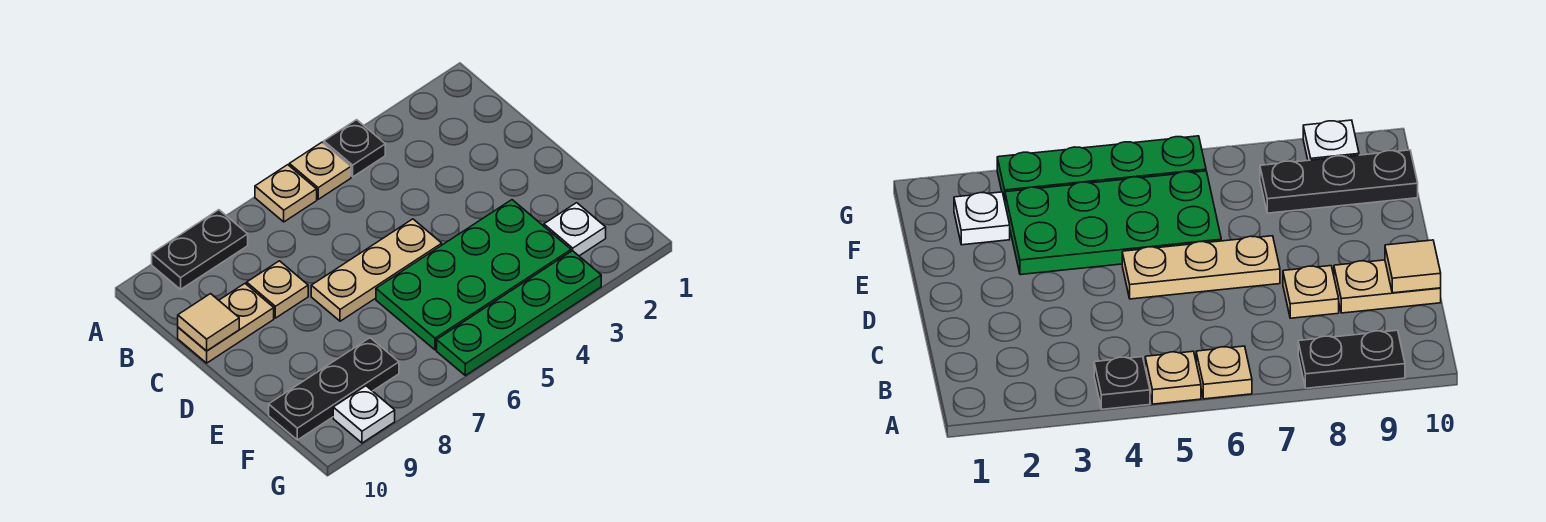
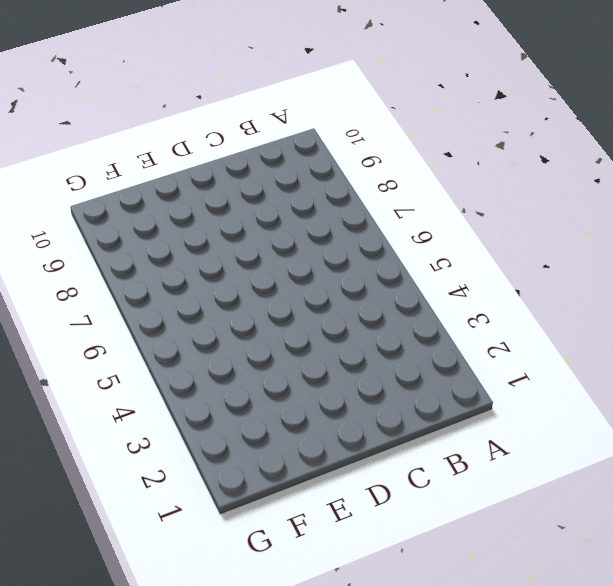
none -> black 1x1 plate [324,120,385,177]
none -> tan 1x1 plate [289,142,351,199]
none -> tan 1x1 plate [255,165,317,222]

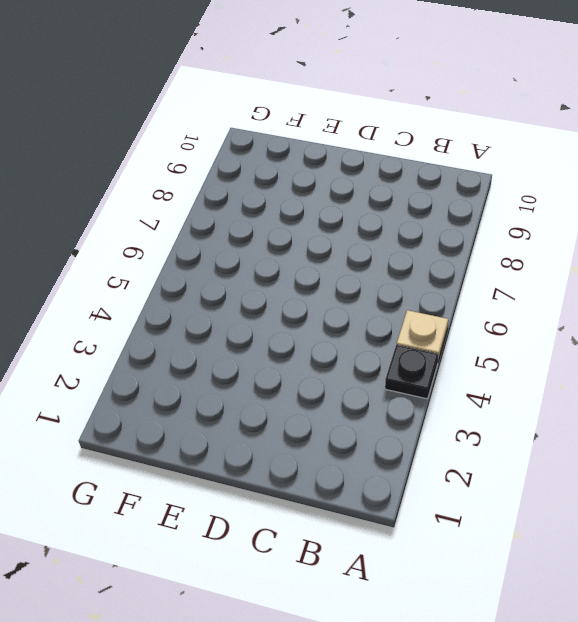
none -> tan 1x1 plate [255,165,317,222]
none -> black 1x2 plate [152,210,248,289]
none -> tan 1x1 plate [247,261,308,318]

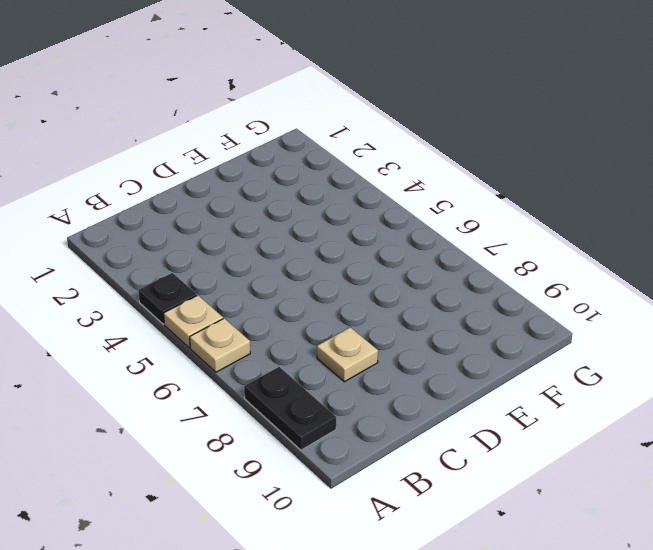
none -> tan 1x2 plate [178,284,274,363]
none -> tan 1x3 plate [311,219,442,321]
none -> green 2x4 plate [376,200,571,350]

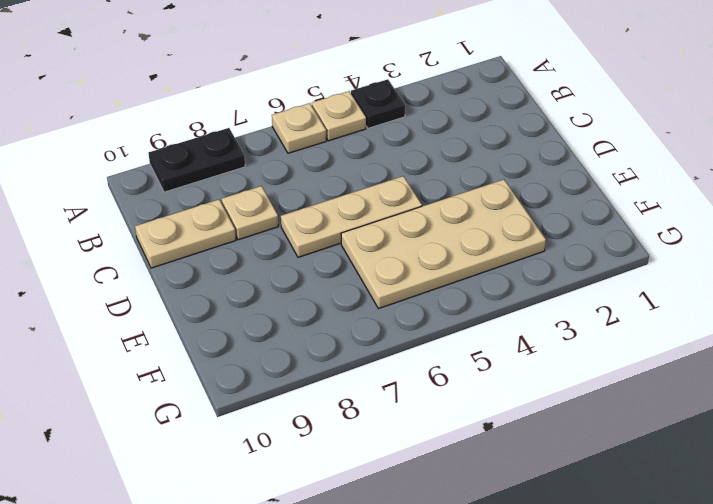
tan 2x4 plate [341,180,546,309] -> green 2x4 plate [376,200,571,350]
none -> white 1x1 plate [544,203,606,256]
none -> black 1x3 plate [269,338,399,440]
none -> green 1x4 plate [437,251,601,375]

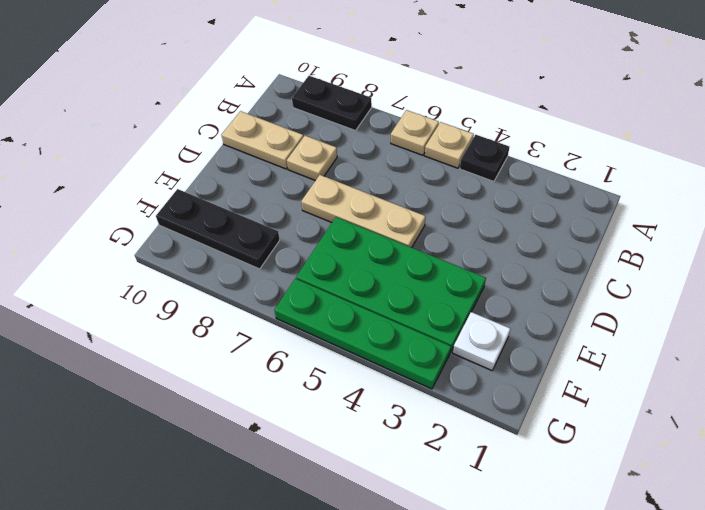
none -> white 1x1 plate [333,386,395,443]
none -> tan 1x1 tile [178,294,239,351]

